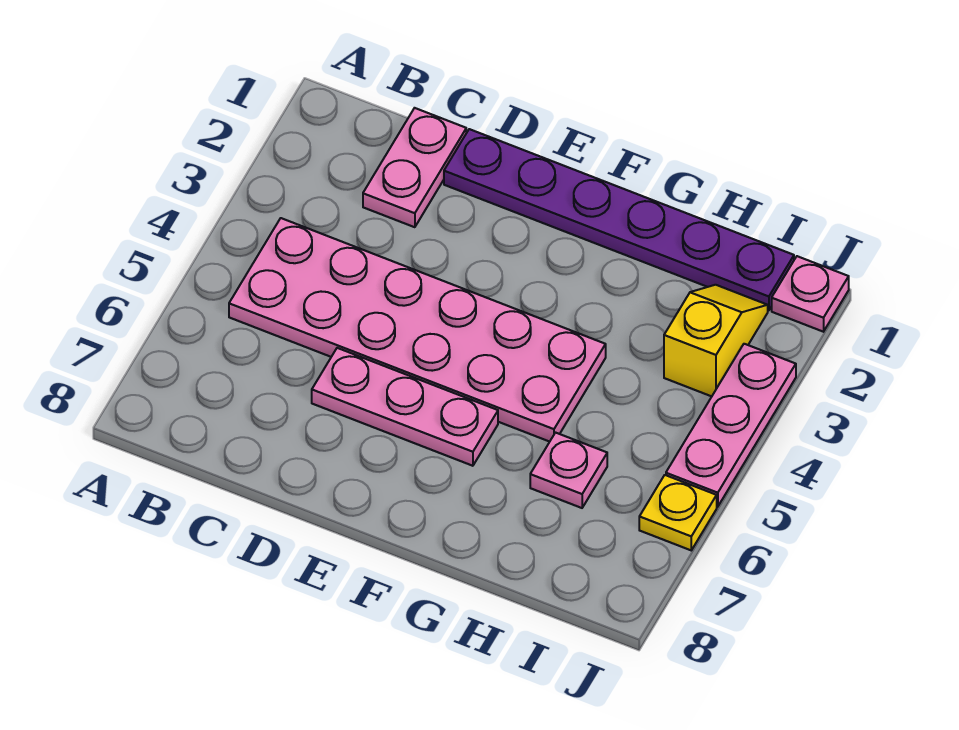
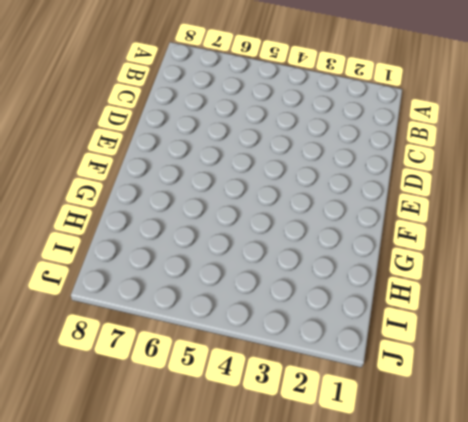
none -> pink 2x6 plate [229,218,606,442]
none -> pink 1x2 plate [363,108,466,227]

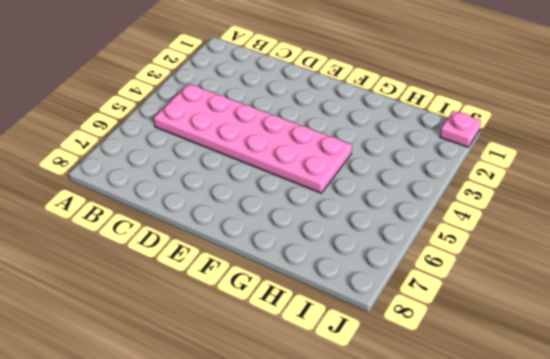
none -> pink 1x2 plate [363,108,466,227]
none -> purple 1x6 plate [444,129,794,311]

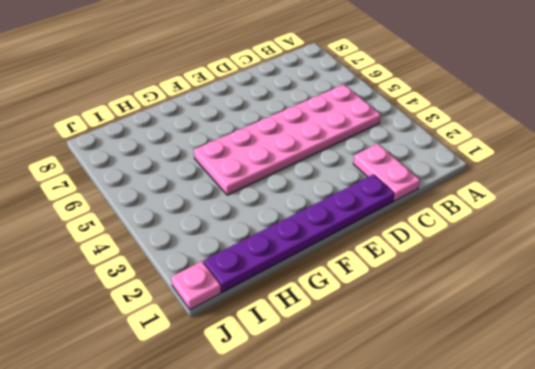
none -> pink 1x3 plate [312,348,498,466]
none -> pink 1x1 plate [530,433,607,508]

